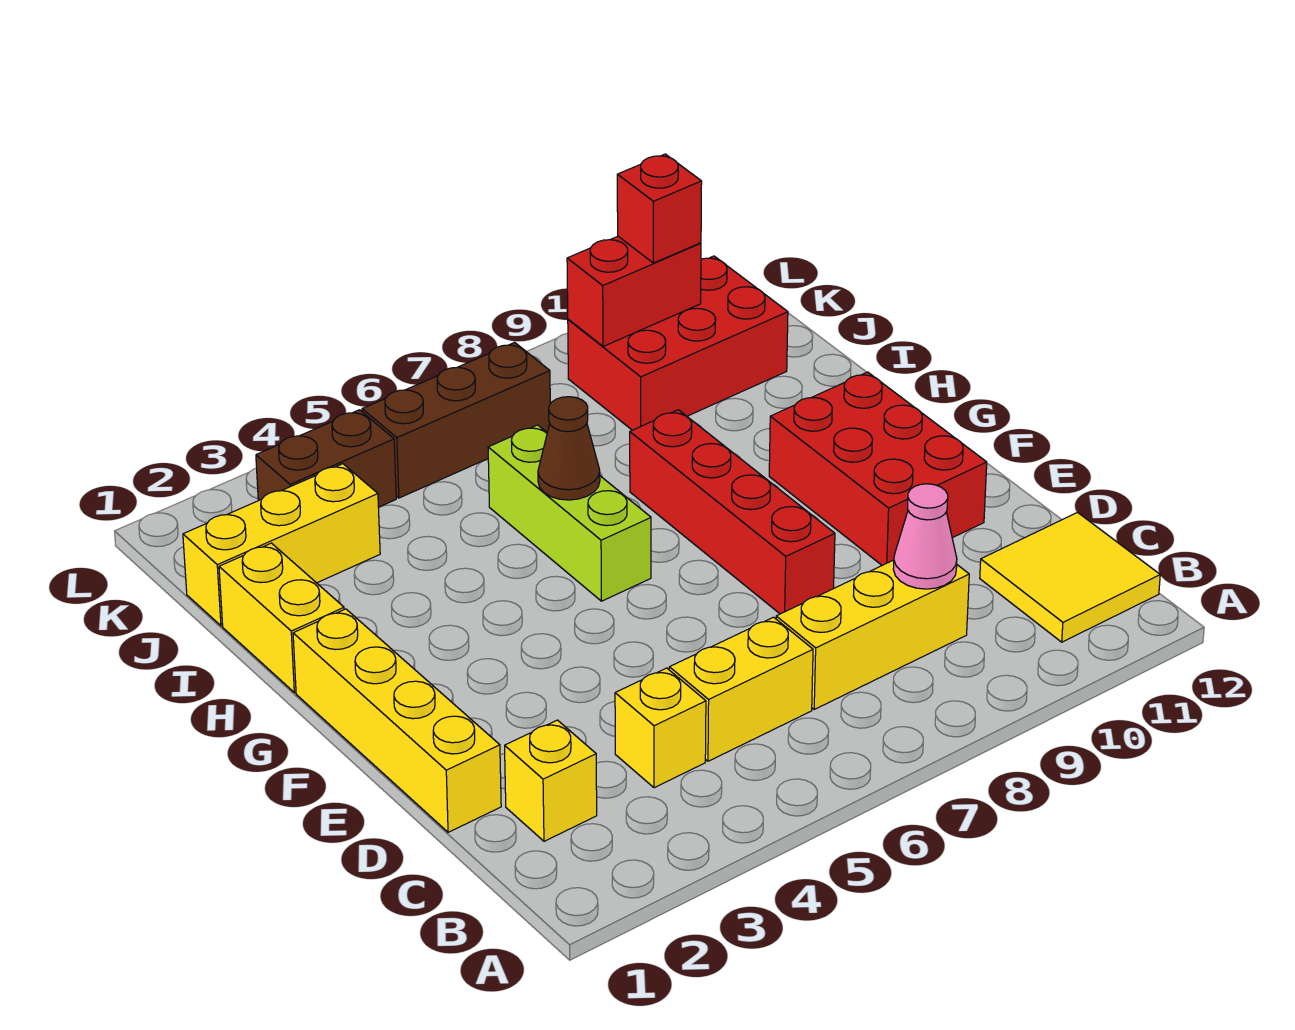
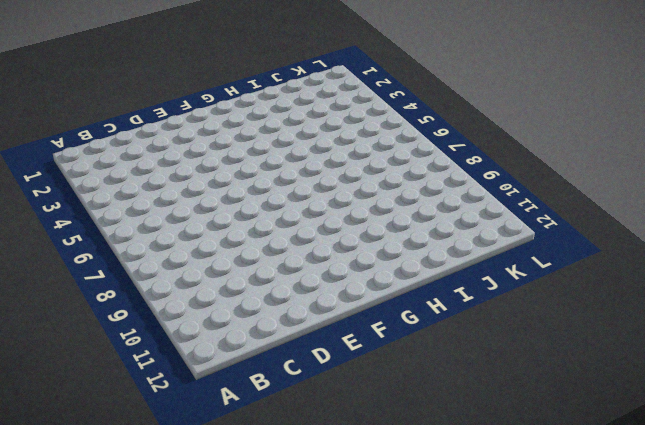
none -> yellow 2x2 tile [980,513,1160,642]
none -> yellow 1x1 brick [505,720,597,841]
none -> yellow 1x1 brick [615,668,706,788]

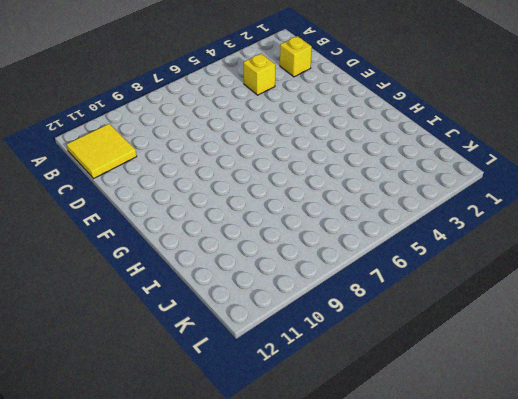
none -> yellow 1x2 brick [669,617,813,761]
none -> yellow 1x3 brick [776,560,969,709]
none -> yellow 1x4 brick [293,609,501,832]

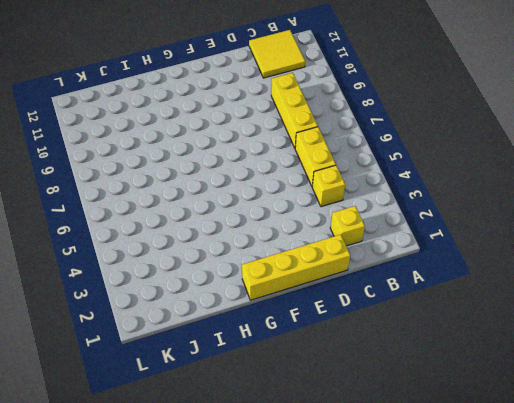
none -> red 1x4 brick [630,410,835,614]
none -> red 2x3 brick [769,372,987,565]
none -> lime 1x3 brick [488,425,651,601]

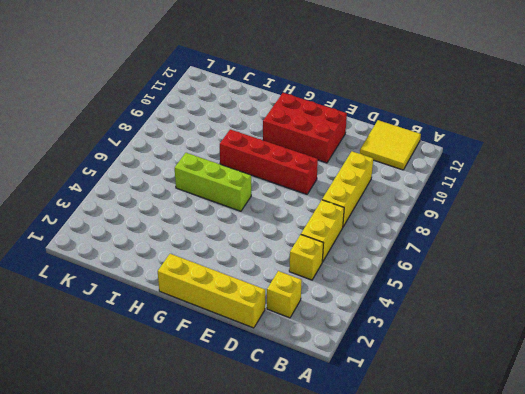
none -> yellow 1x2 brick [219,543,344,693]
none -> yellow 1x3 brick [183,464,380,626]
none -> red 2x3 brick [568,256,788,430]

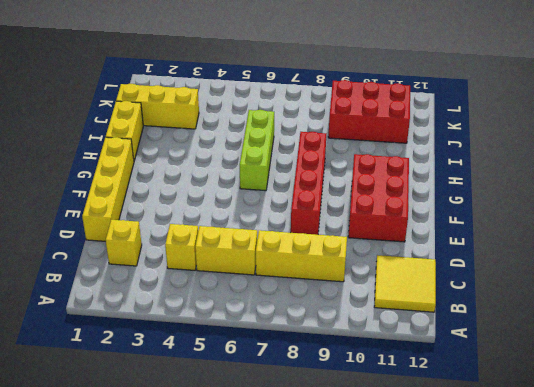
none -> brown 1x2 brick [256,410,396,507]
none -> brown 1x3 brick [362,342,550,498]
none -> pink 1x1 cone [893,484,957,589]

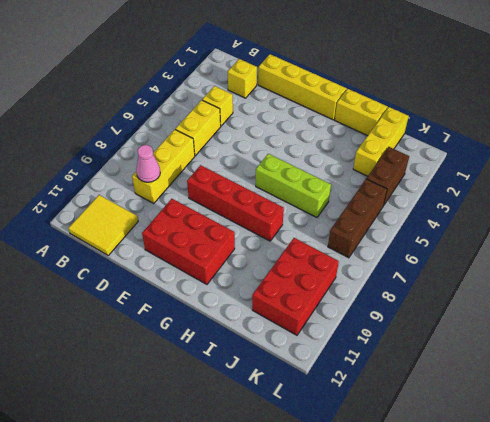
none -> brown 1x1 cone [538,397,600,500]
none -> red 1x2 brick [567,236,701,346]
none -> red 1x1 brick [617,154,702,263]

